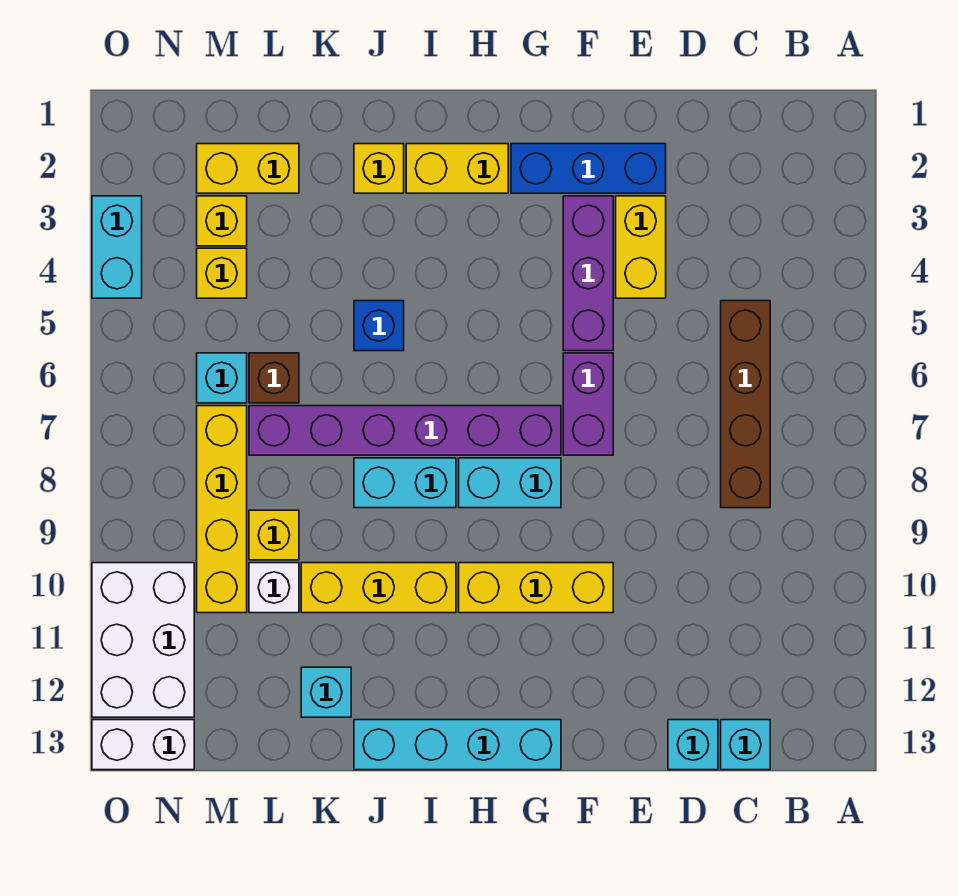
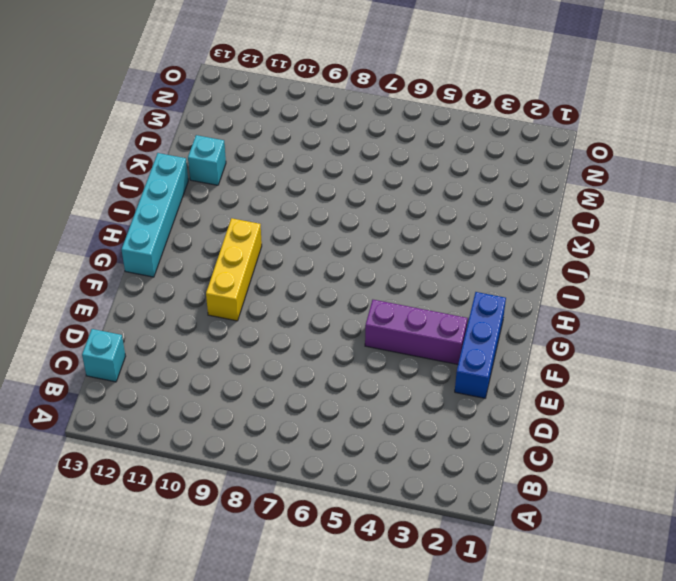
none -> brown 1x4 brick [721,301,770,508]
none -> cyan 1x1 brick [668,720,718,770]
none -> yellow 1x2 brick [616,196,666,298]

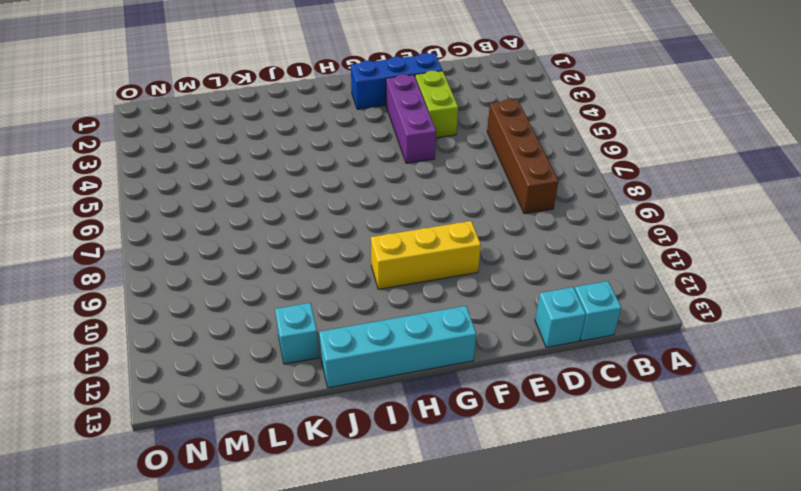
lime 1x2 brick [415,71,458,138] -> yellow 1x2 brick [616,196,666,298]
none -> purple 1x2 brick [563,353,613,455]
none -> purple 1x6 brick [249,406,561,455]
none -> cyan 1x2 brick [459,458,561,508]

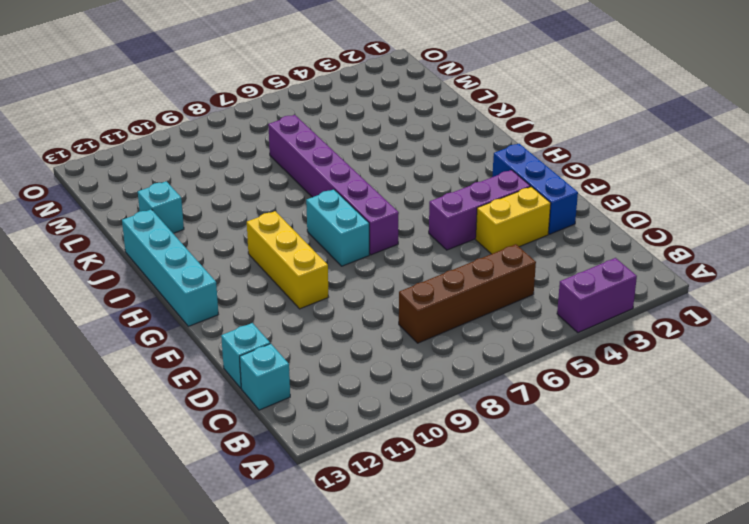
purple 1x2 brick [557,258,637,333] -> purple 1x2 brick moved to [563,353,613,455]
none -> yellow 1x2 brick [406,144,508,193]
none -> cyan 1x2 brick [354,458,456,508]
none -> yellow 1x3 brick [301,563,456,613]

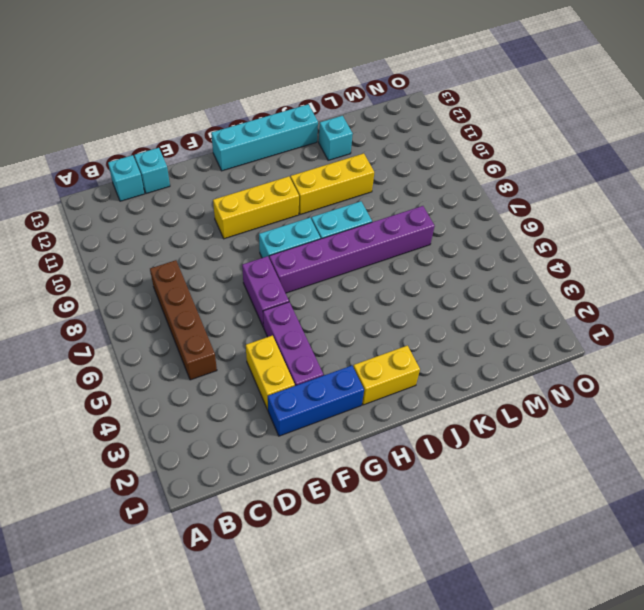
none -> yellow 1x1 brick [354,144,404,193]
none -> blue 1x1 brick [354,301,404,351]
none -> yellow 1x2 brick [197,144,299,193]

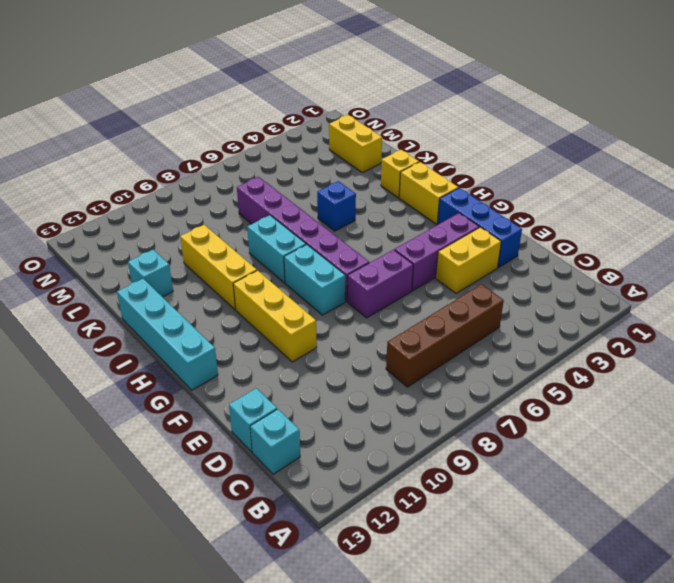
none -> brown 1x1 brick [249,353,299,403]
none -> yellow 1x1 brick [249,510,299,560]
none -> white 1x1 brick [249,563,299,613]

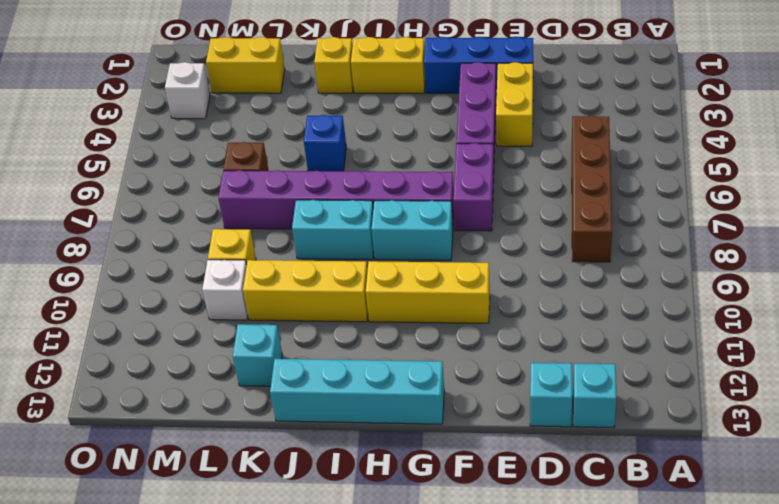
white 1x1 brick [165,62,210,119] -> none
none -> yellow 1x1 brick [197,196,247,246]
none -> yellow 1x1 brick [197,248,247,298]
none -> cyan 1x1 brick [197,353,247,403]

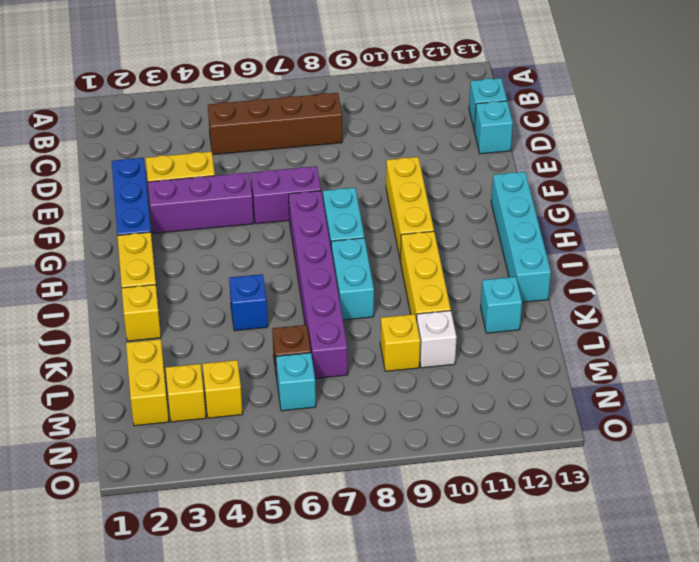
none -> yellow 1x4 brick [197,406,247,613]
none -> white 2x3 brick [92,563,194,717]
none -> white 1x2 brick [92,720,194,770]

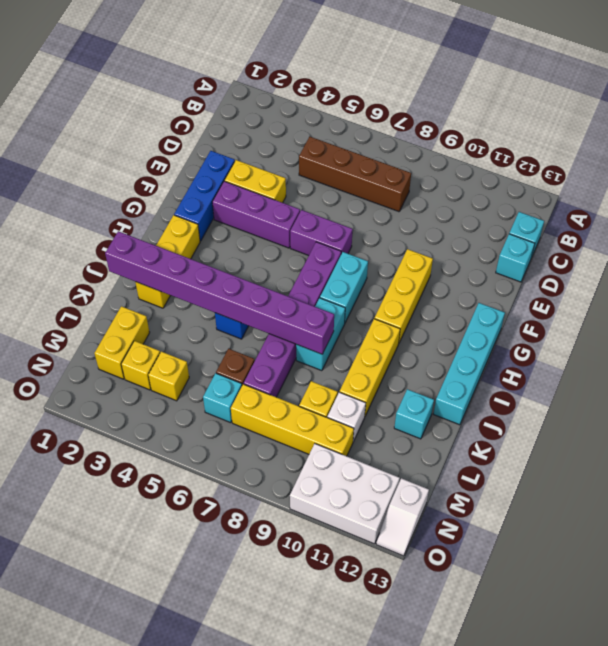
purple 1x8 brick [105,231,334,354] -> none
white 1x2 slope [376,478,429,556] -> white 1x2 brick [92,720,194,770]
none -> cyan 1x2 brick [92,196,142,298]

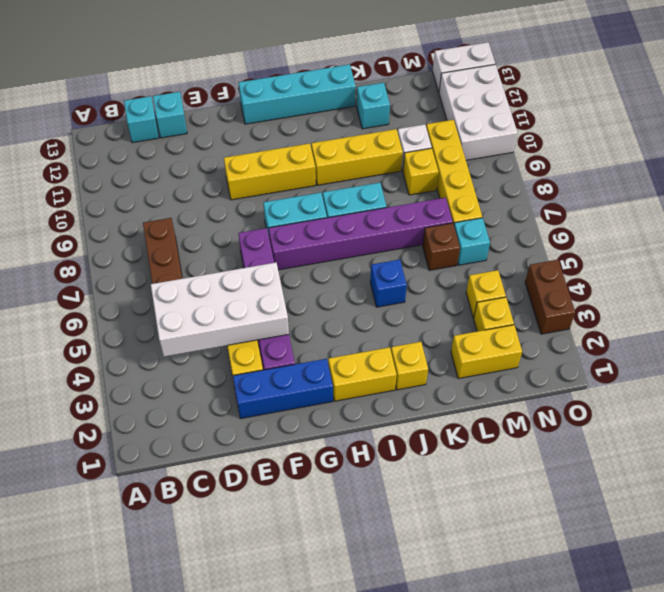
white 2x4 brick [151,263,289,357] -> none
brown 1x2 brick [525,260,575,334] -> cyan 1x2 brick [92,196,142,298]

